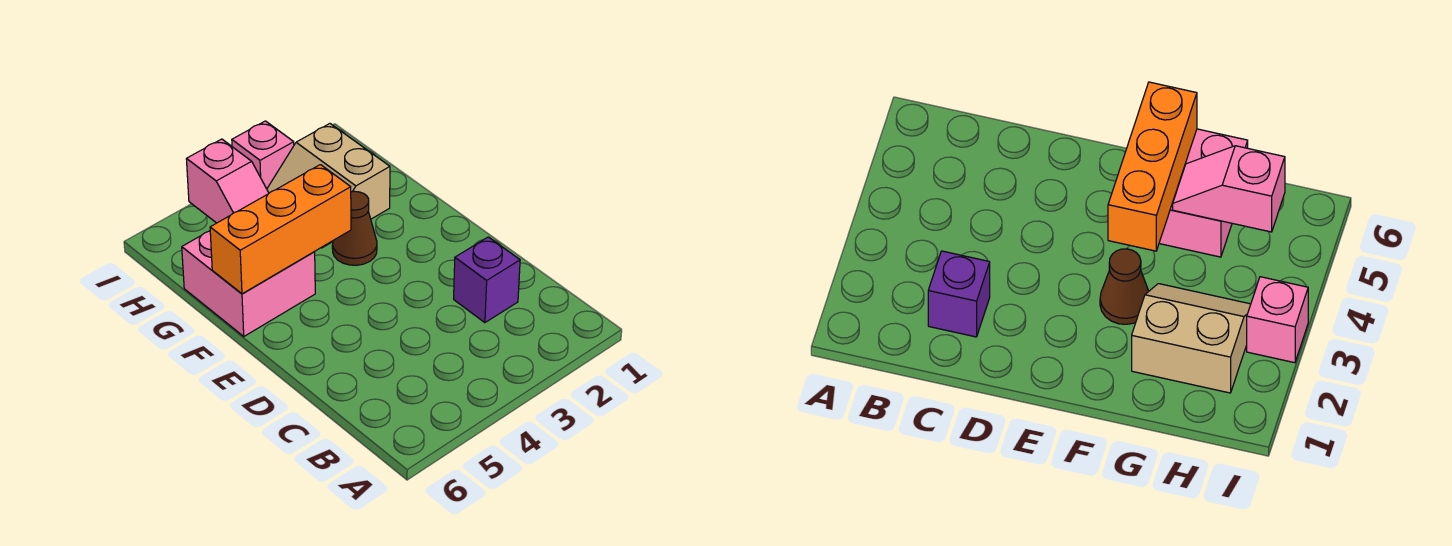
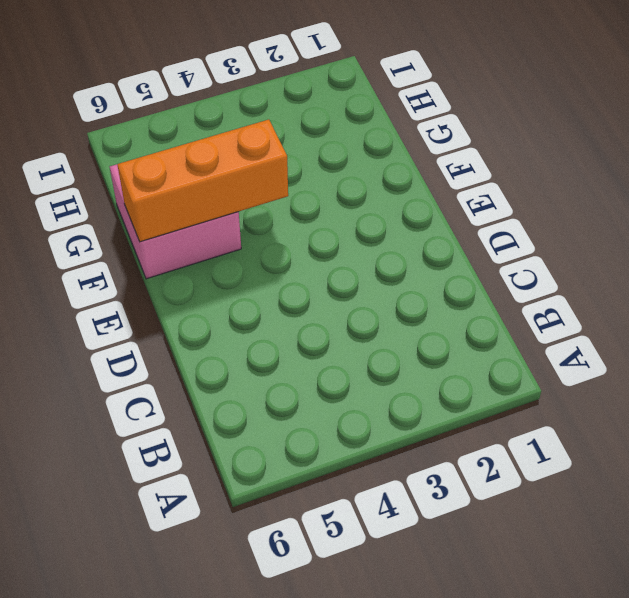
none -> purple 1x1 brick [454,237,520,323]
none -> brown 1x1 cone [332,191,377,265]

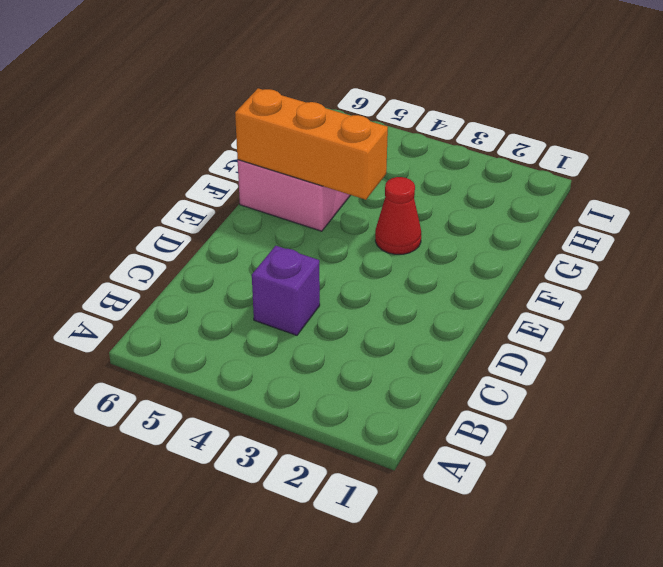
purple 1x1 brick [252,246,320,335] -> purple 1x1 brick moved to [454,237,520,323]
red 1x1 cone [375,177,421,254] -> brown 1x1 cone [332,191,377,265]
none -> tan 2x2 slope [267,124,390,248]
none -> pink 1x1 brick [232,121,294,189]

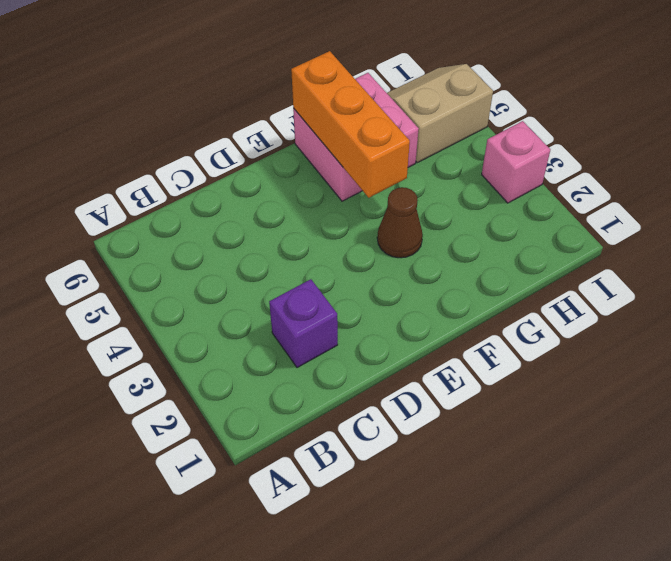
tan 2x2 slope [387,64,493,163] -> tan 2x2 slope moved to [267,124,390,248]
none -> pink 1x2 slope [186,139,269,223]

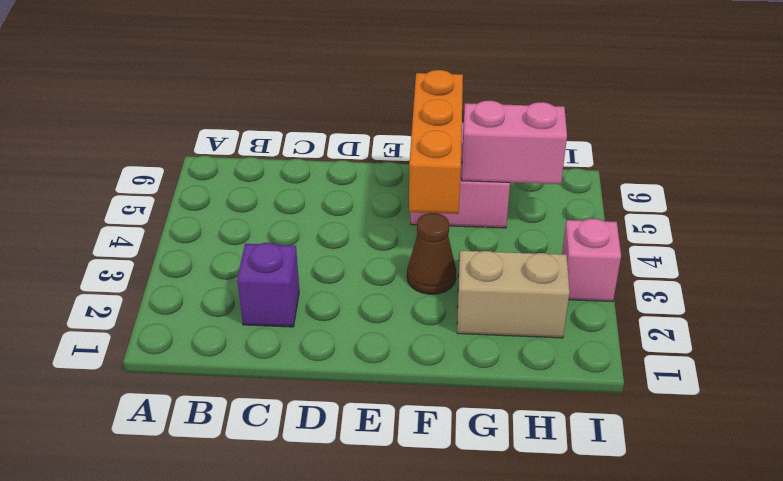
pink 1x2 brick [462,101,567,184] -> pink 1x2 slope [186,139,269,223]

